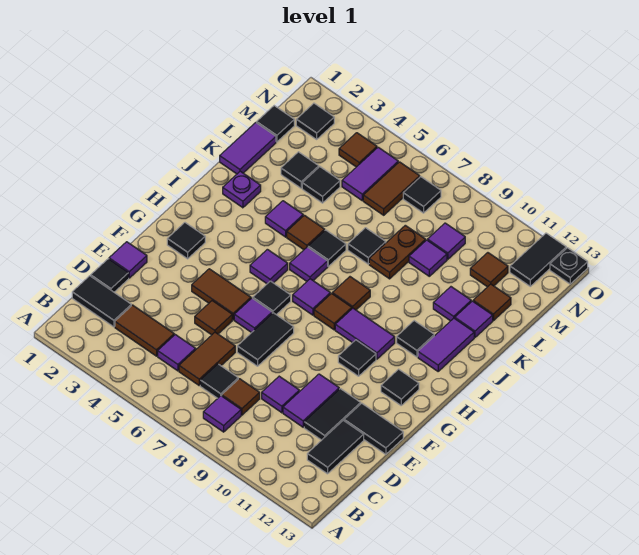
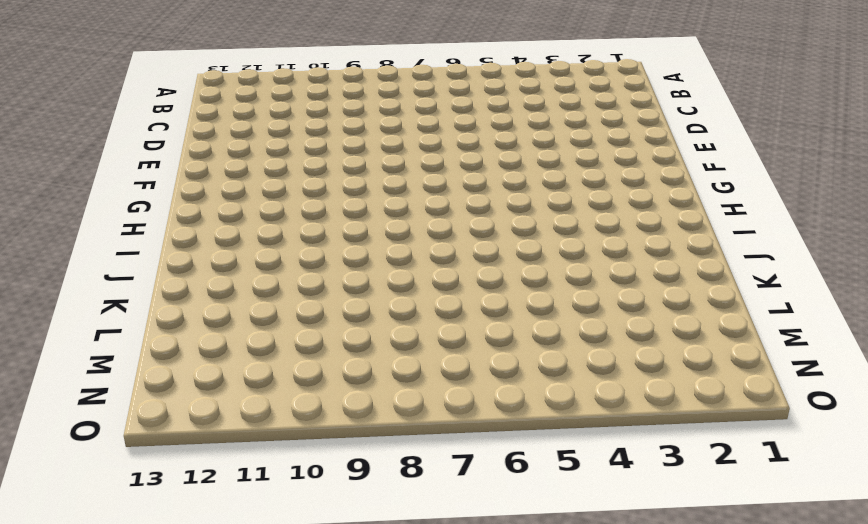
none -> purple 1x1 tile [203,396,241,432]
none -> black 1x2 tile [72,276,131,327]
none -> brown 1x2 tile [115,305,174,356]
none -> purple 1x1 tile [158,335,196,371]

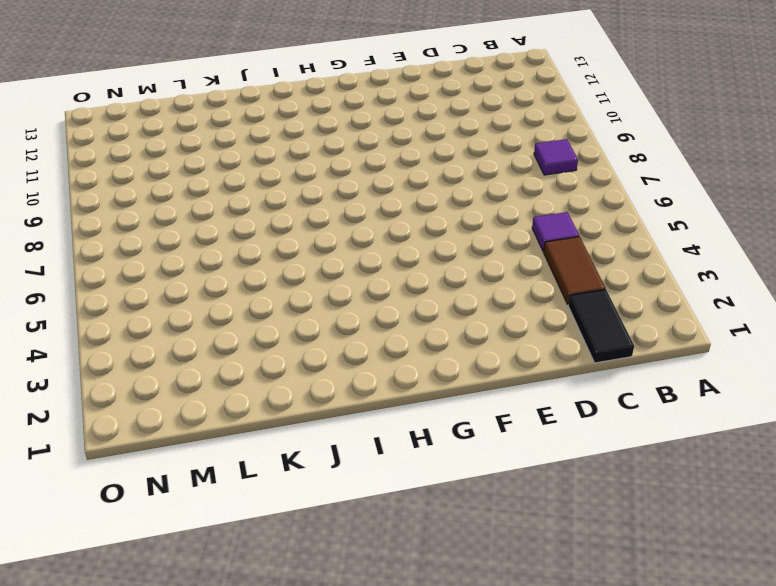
none -> brown 1x2 tile [179,332,235,385]
none -> black 1x1 tile [200,364,238,398]
none -> brown 1x1 tile [222,379,260,415]
none -> black 1x2 tile [307,420,364,474]

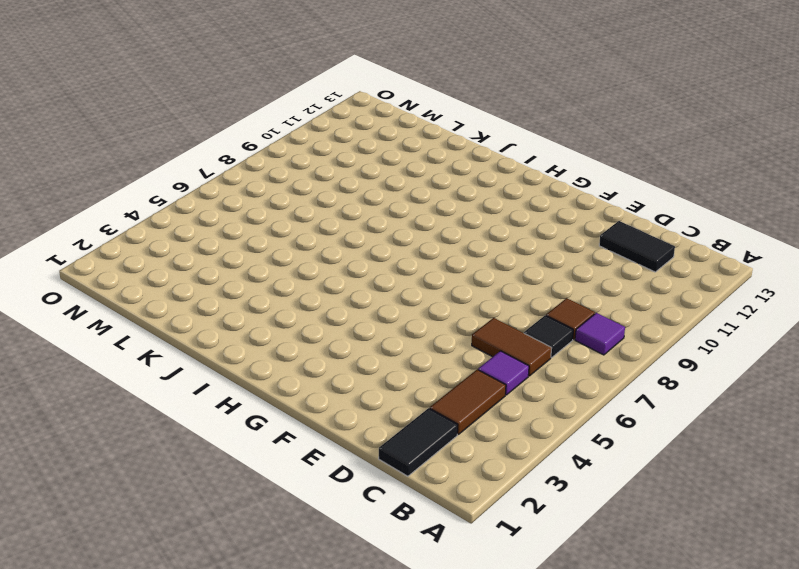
none -> black 1x1 tile [91,259,129,292]
none -> purple 1x1 tile [262,376,299,413]
none -> purple 1x2 tile [283,374,339,427]
none -> black 1x2 tile [304,389,361,440]

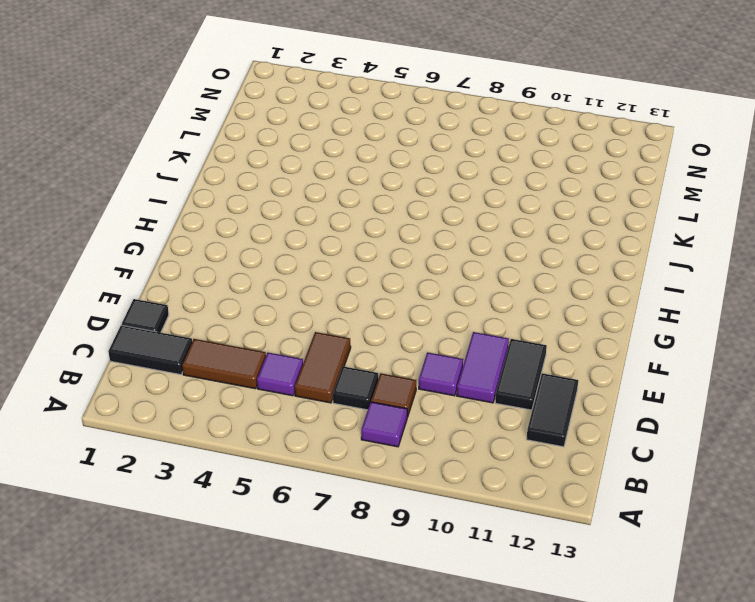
none -> purple 1x1 tile [109,242,147,278]
none -> brown 1x1 tile [195,301,232,335]
none -> black 1x2 tile [237,313,294,366]
none -> black 1x2 tile [344,403,403,454]

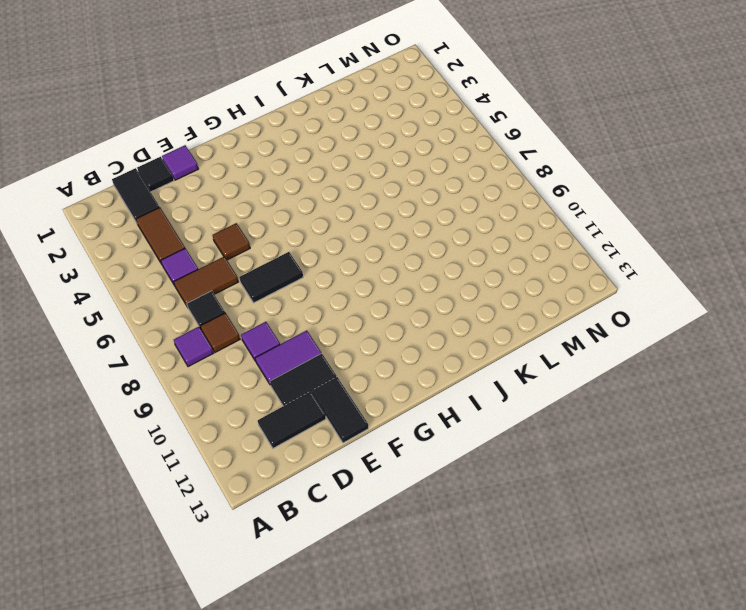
none -> brown 1x2 tile [192,269,251,320]
none -> purple 1x1 tile [234,298,272,333]
none -> black 1x1 tile [167,223,205,259]
none -> black 1x1 tile [253,281,291,315]

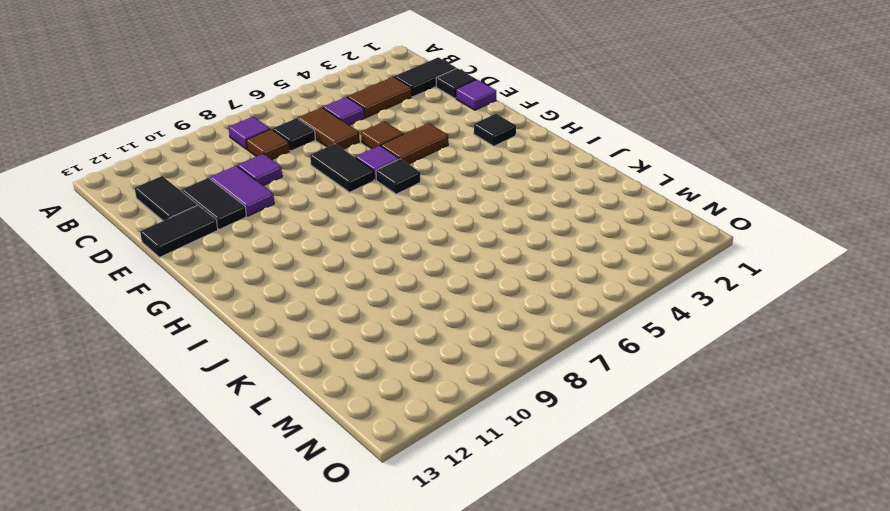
none -> black 1x1 tile [338,340,376,376]
none -> black 1x1 tile [381,369,419,405]
none -> purple 1x1 tile [250,249,288,284]
none -> purple 1x1 tile [293,279,330,315]

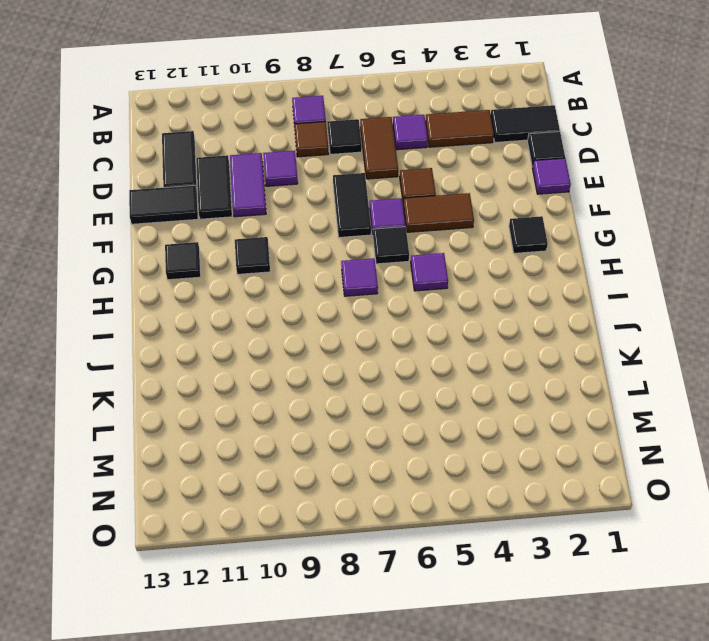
none -> brown 1x1 tile [314,294,352,330]
none -> purple 1x2 tile [335,308,395,359]
none -> purple 1x1 tile [290,247,328,281]
none -> brown 1x1 tile [332,277,370,310]

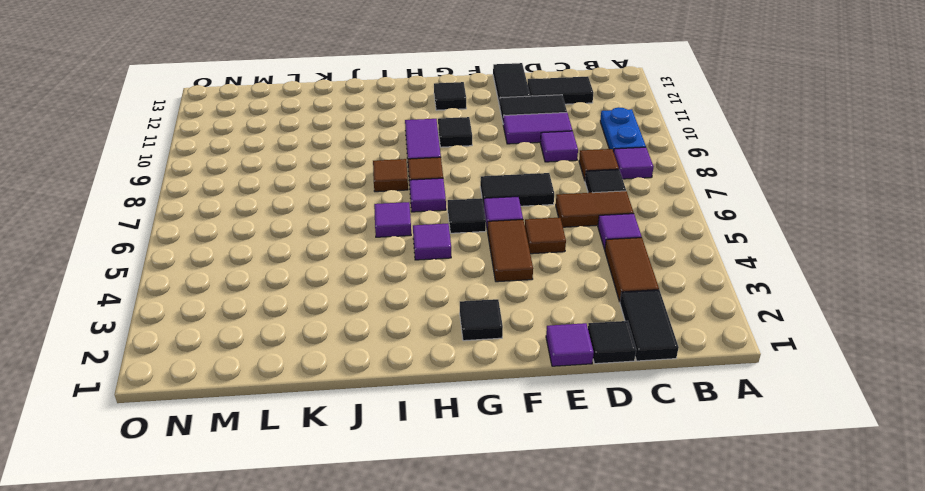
blue 1x2 plate [600,107,646,152] -> none
none -> black 1x1 tile [397,321,434,357]
none -> purple 1x2 tile [418,318,474,371]
none -> purple 1x1 plate [223,171,261,208]
none -> purple 1x1 tile [265,201,303,237]

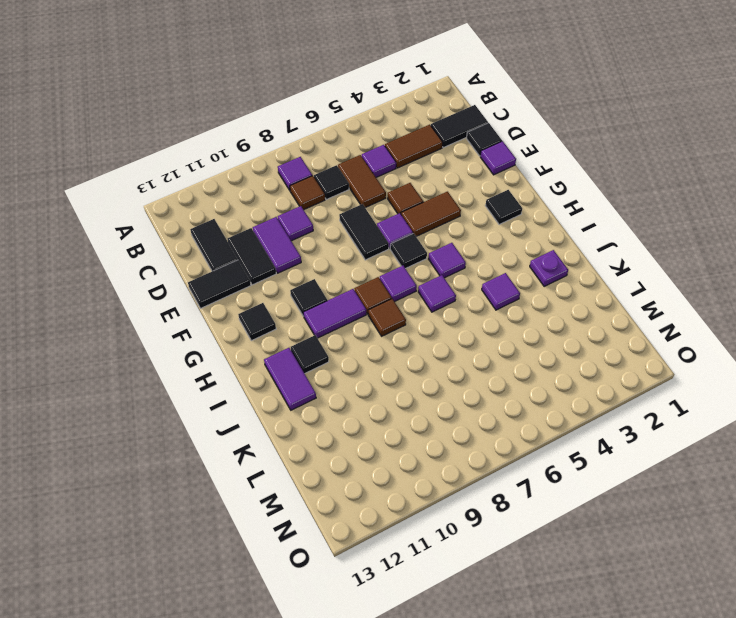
none -> brown 1x1 tile [287,215,325,250]
none -> black 1x1 tile [308,230,346,266]
none -> purple 1x2 tile [220,123,276,174]
none -> black 1x1 tile [348,228,386,264]

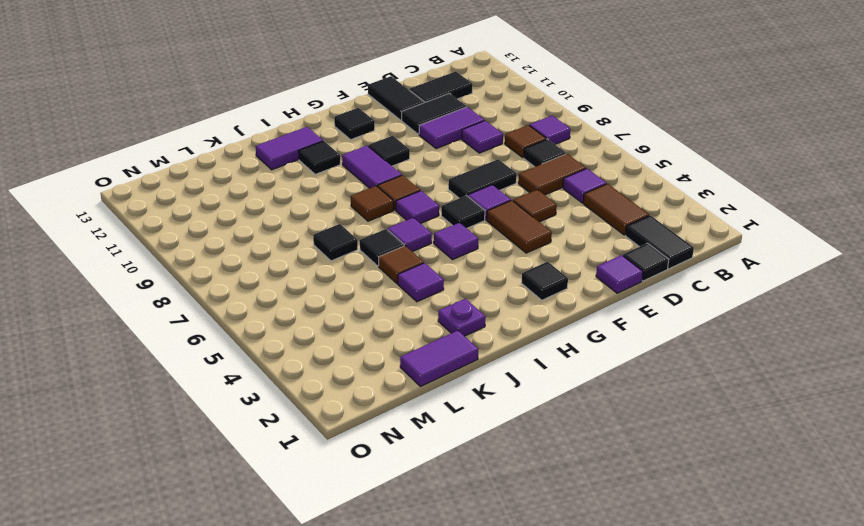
none -> brown 1x2 plate [369,225,426,279]
none -> purple 1x1 tile [433,287,471,321]
none -> purple 1x1 tile [455,301,493,337]
none -> black 1x1 tile [281,152,319,188]

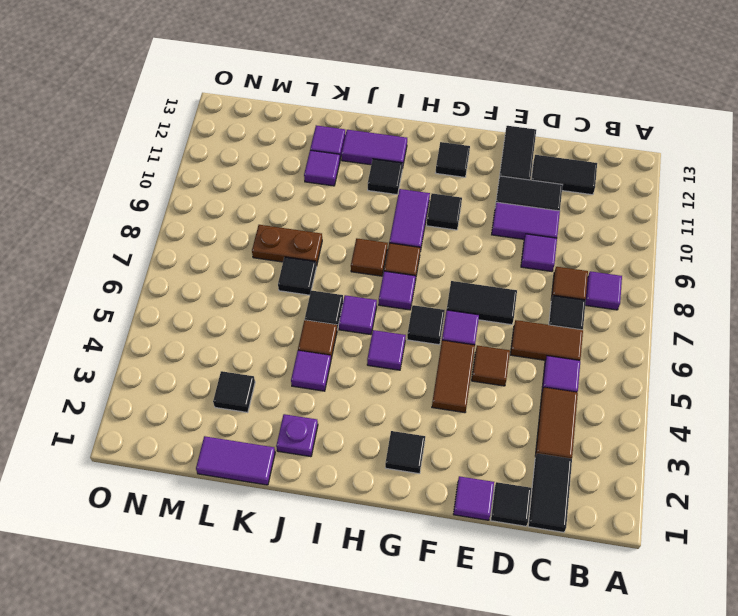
none -> black 1x1 tile [302,167,340,203]
none -> purple 1x1 tile [409,240,447,276]
none -> brown 1x1 tile [473,284,511,321]
none -> black 1x1 tile [257,106,294,142]

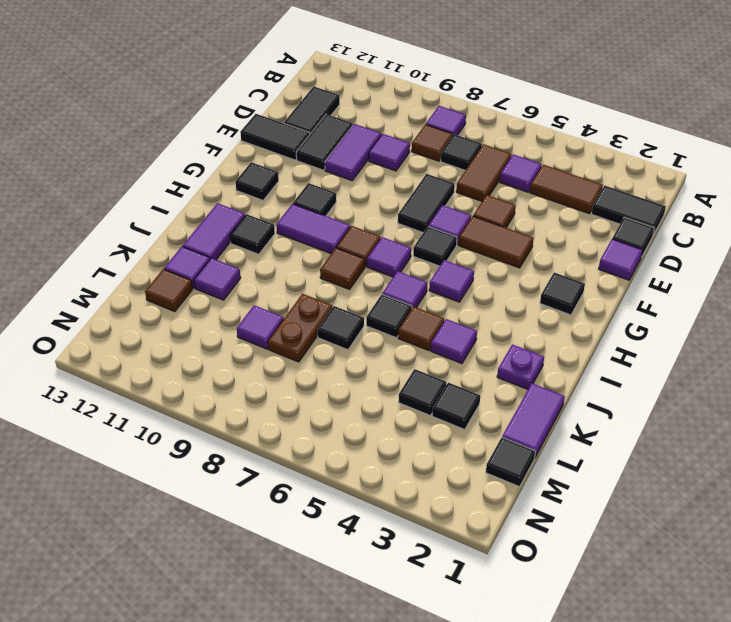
none -> purple 1x2 tile [342,147,398,201]
none -> brown 1x2 tile [363,162,420,215]
none -> purple 1x1 tile [428,223,465,259]
none -> brown 1x1 tile [470,253,508,287]

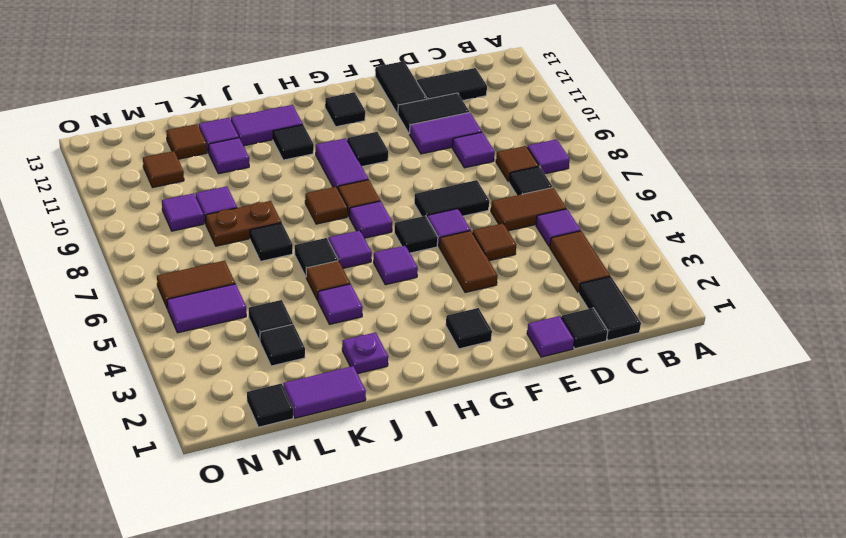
none -> black 1x1 tile [296,103,334,139]
none -> brown 1x1 tile [339,133,377,167]
none -> black 1x1 tile [403,177,441,213]
none -> black 1x2 tile [510,233,566,286]

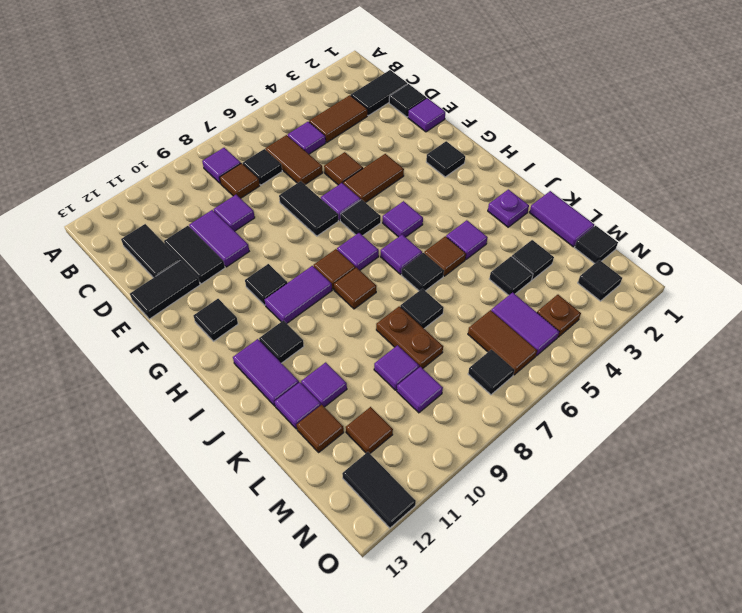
brown 1x1 plate [537,295,581,337] -> brown 1x1 tile [339,133,377,167]
none -> black 1x1 plate [550,248,588,284]

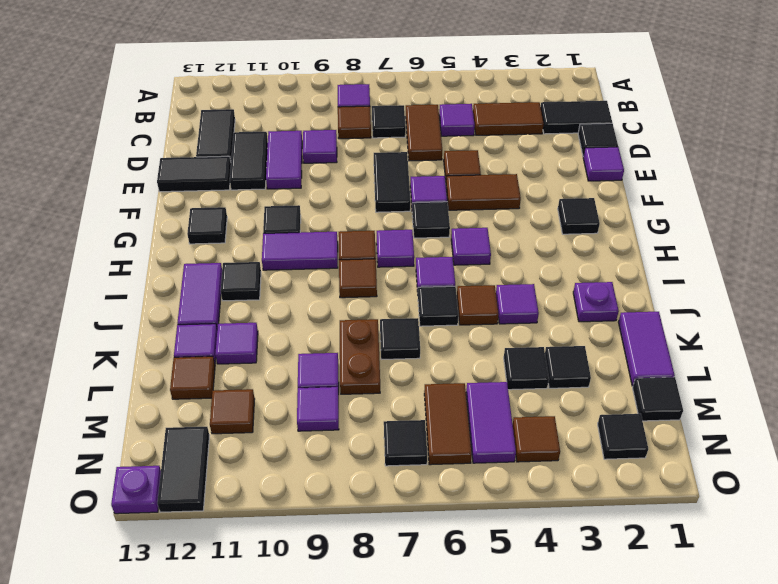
purple 1x1 plate [111,466,161,514] -> black 1x1 plate [550,248,588,284]

